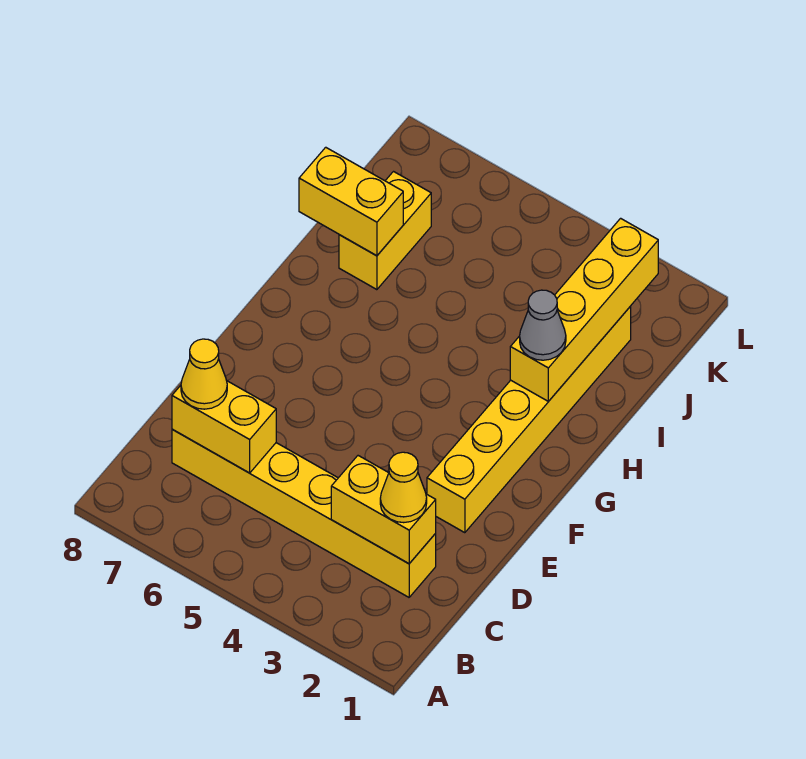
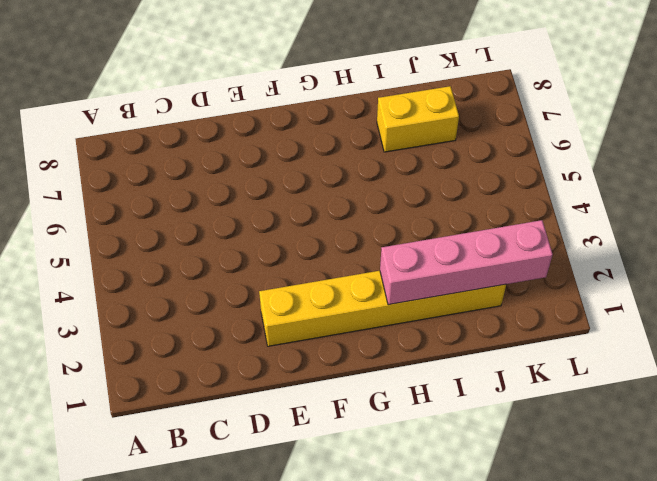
pink 1x4 brick [380,220,553,305] -> yellow 1x4 brick [510,218,658,401]
none -> yellow 1x6 brick [172,429,436,597]
none -> yellow 1x2 brick [331,456,436,564]

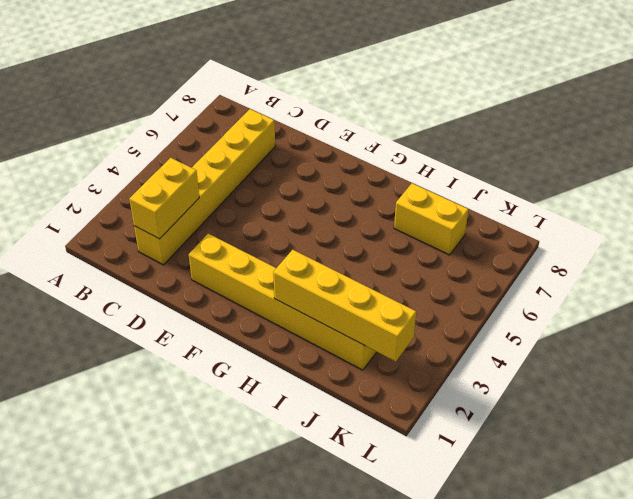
none -> yellow 1x2 brick [172,381,276,473]
none -> yellow 1x2 brick [299,147,403,256]

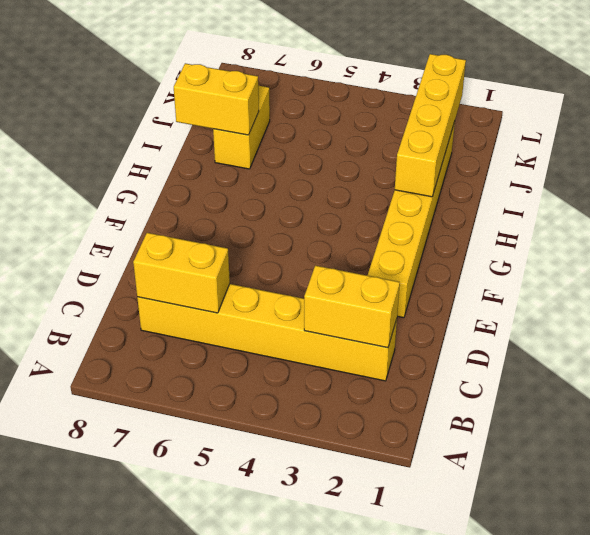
none -> yellow 1x1 cone [380,452,427,523]
none -> yellow 1x1 cone [181,339,227,409]

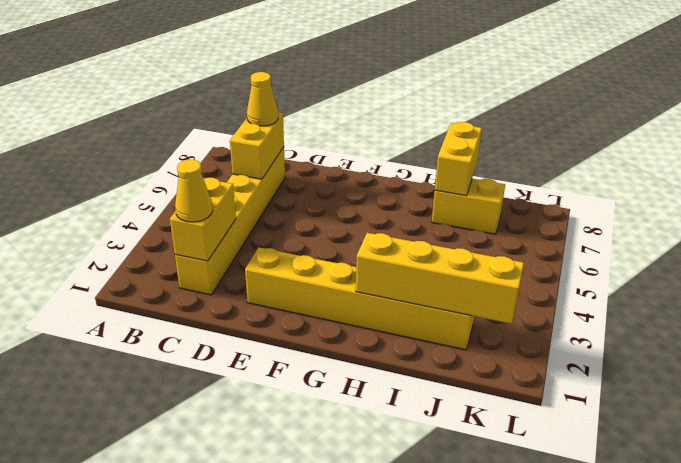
none -> grey 1x1 cone [520,290,566,360]

